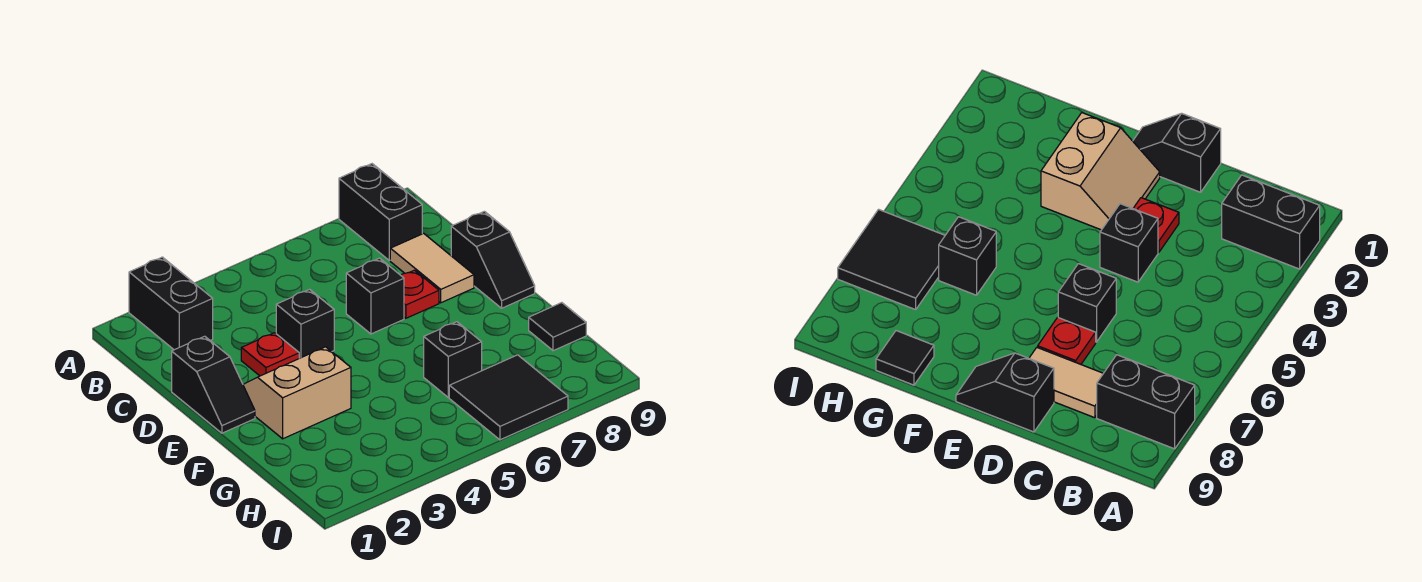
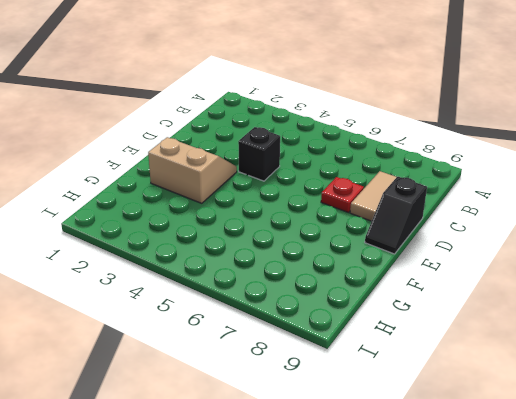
none -> black 1x2 brick [129,257,213,350]
none -> black 1x2 brick [339,164,422,260]
none -> black 1x2 slope [172,336,255,433]

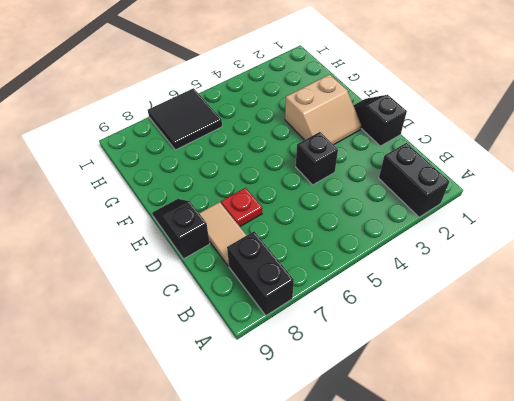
none -> red 1x1 plate [241,333,299,376]
none -> black 1x1 brick [346,258,404,334]
none -> black 1x1 brick [424,322,482,397]

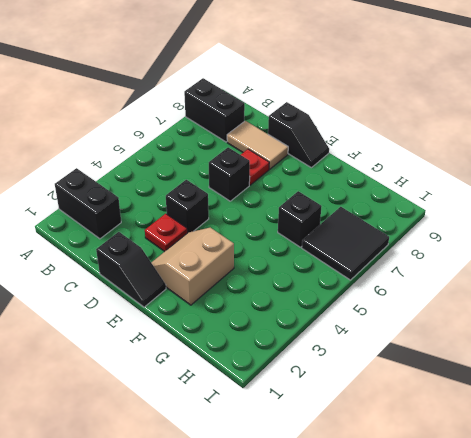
none -> black 1x1 tile [529,303,586,351]

